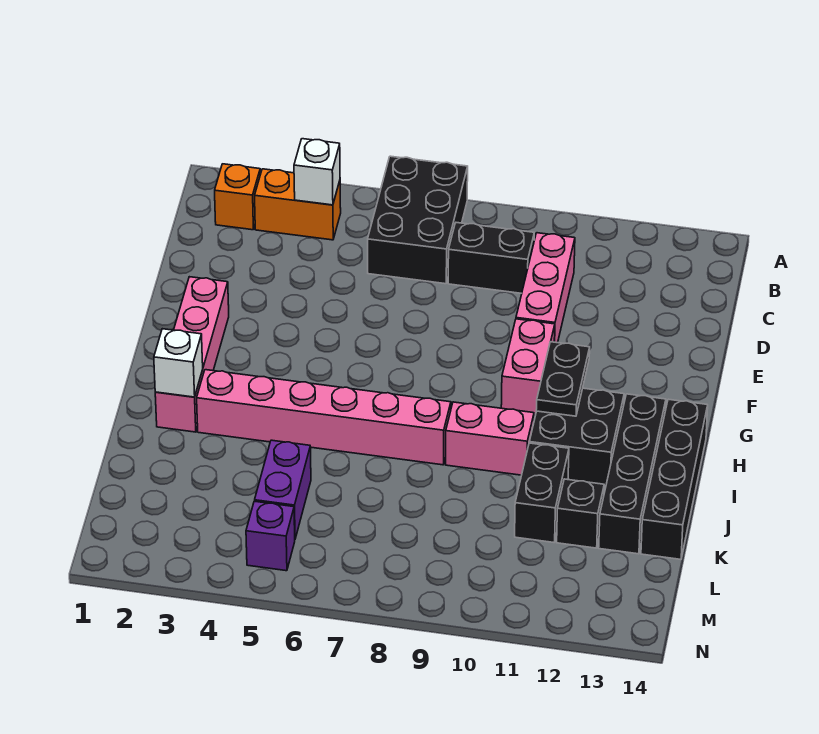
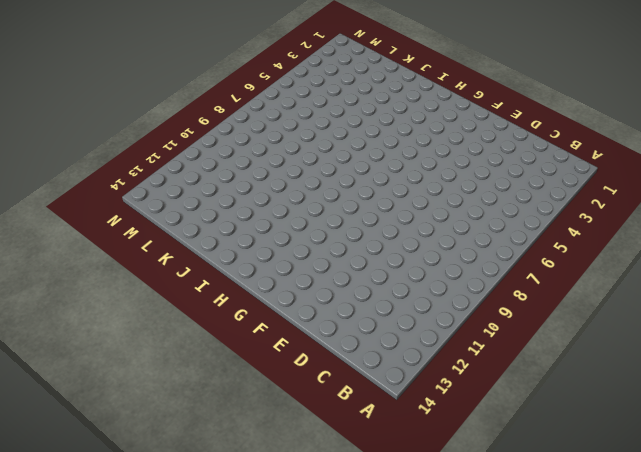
none -> black 2x3 brick [368,156,468,284]
none -> orange 1x1 brick [215,164,260,230]
none -> orange 1x2 brick [255,169,341,240]

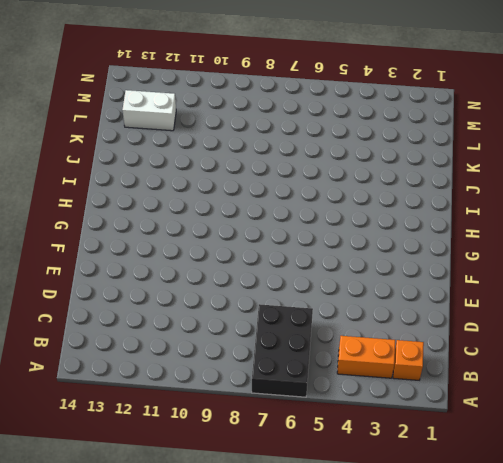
white 1x2 brick [122,90,176,131] -> none
none -> black 1x2 brick [448,223,534,293]
none -> pink 1x3 brick [516,233,575,343]
none -> pink 1x4 brick [155,277,229,432]

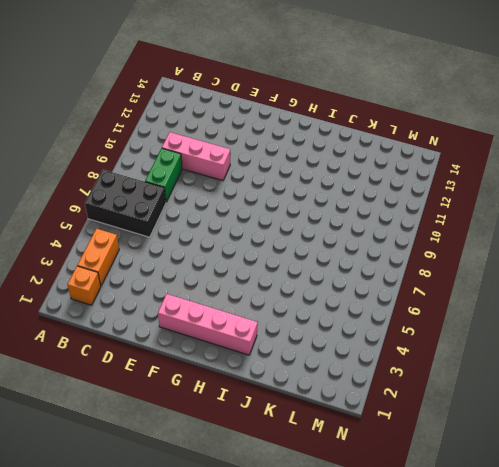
green 1x2 brick [145,148,182,202] -> black 1x2 brick [448,223,534,293]
none -> pink 1x2 brick [501,319,555,415]
none -> black 2x2 brick [529,388,624,486]
none -> black 1x4 brick [599,394,666,554]

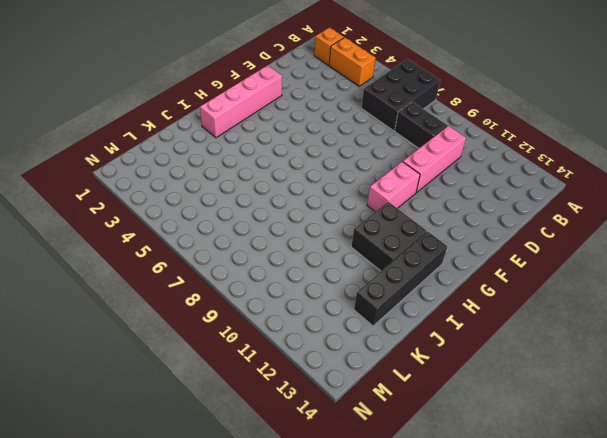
none -> black 1x4 brick [641,399,708,559]
none -> pink 1x6 brick [197,370,451,465]
none -> pink 1x2 brick [446,402,534,475]

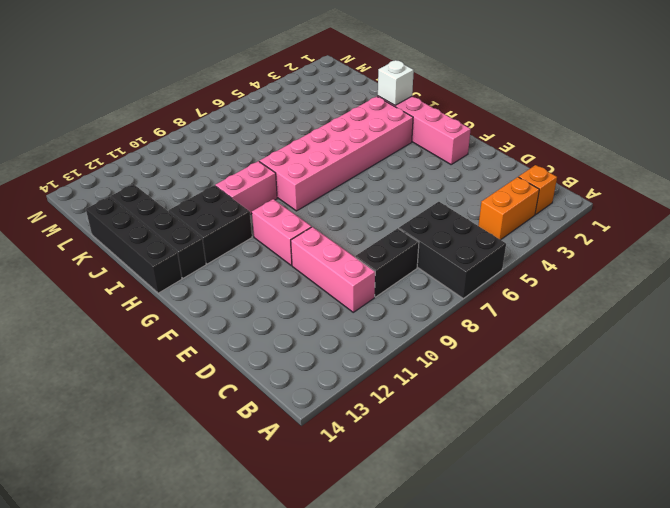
pink 2x6 brick [259,96,413,211] -> pink 1x6 brick [197,370,451,465]
none -> black 1x2 brick [515,443,569,542]
none -> purple 1x2 brick [255,440,311,538]
none -> black 1x1 brick [557,479,604,548]

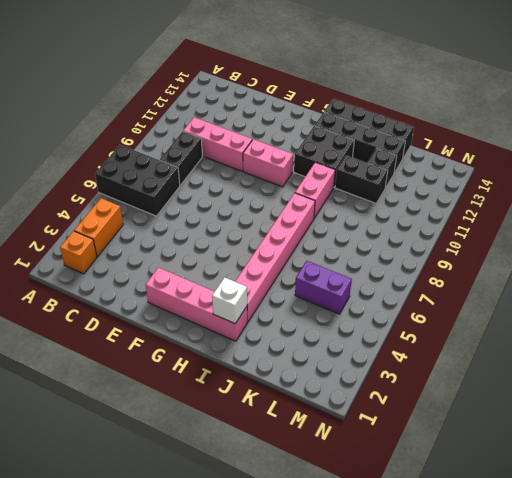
none -> purple 1x1 brick [246,501,295,571]
none -> white 1x1 brick [294,139,340,205]
none -> black 1x2 plate [536,342,590,416]

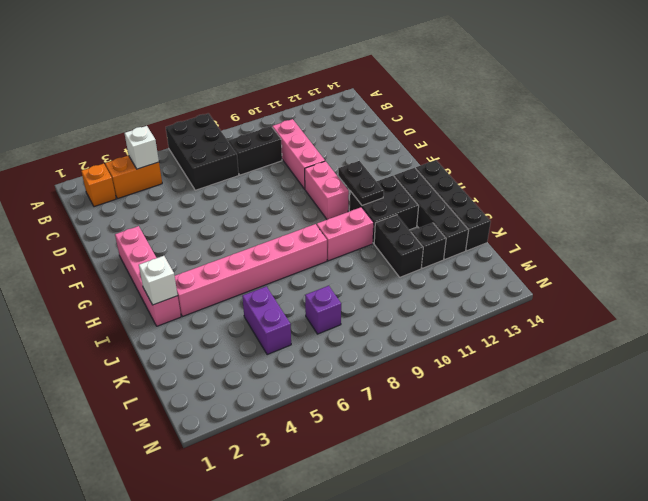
purple 1x1 brick [305,286,341,334] -> purple 1x1 brick moved to [246,501,295,571]

